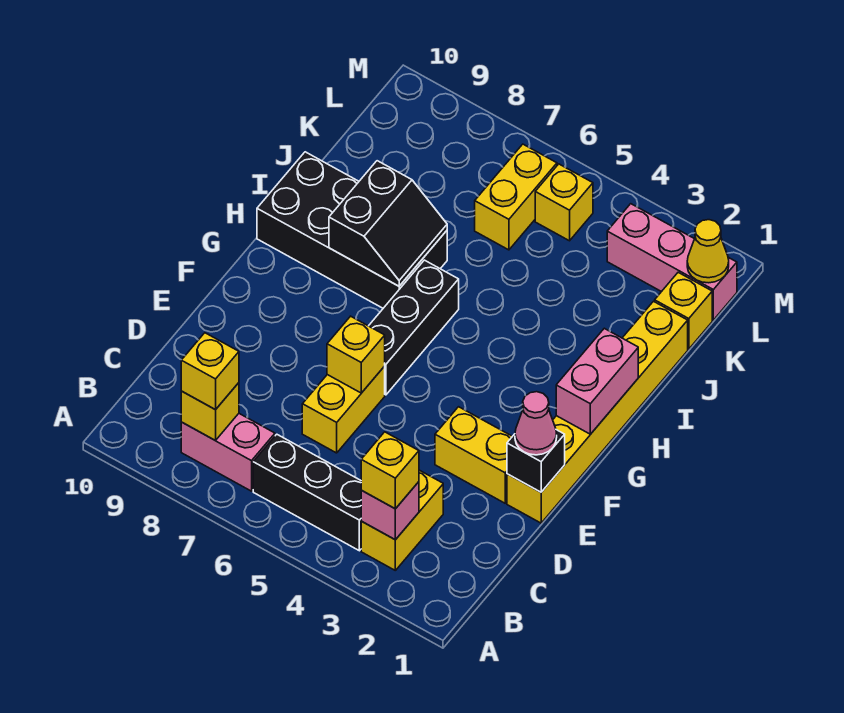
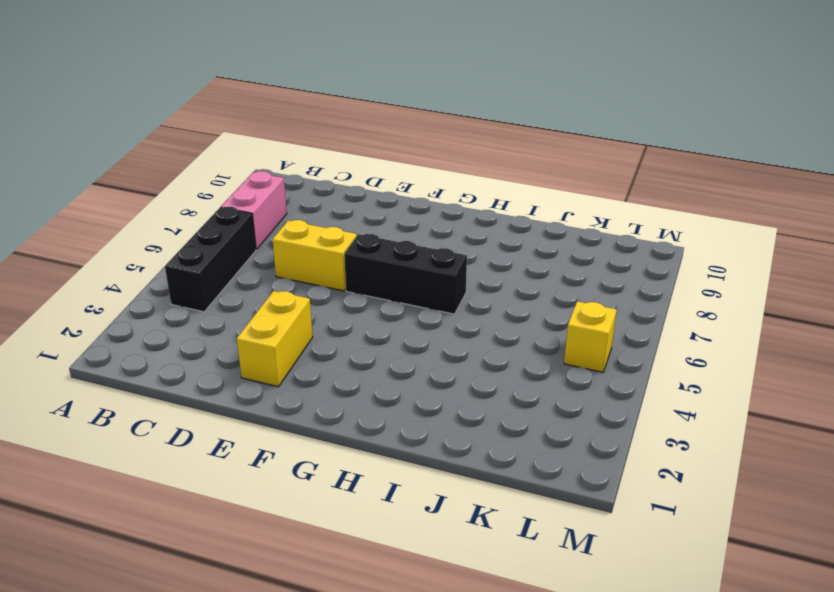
none -> yellow 1x2 brick [361,470,443,570]
none -> yellow 1x6 brick [507,301,688,523]
none -> black 2x4 brick [257,152,447,308]

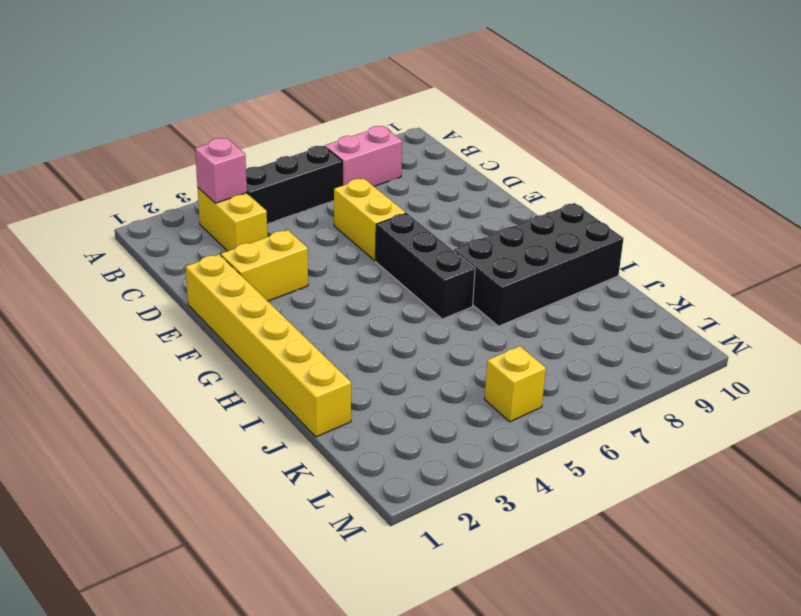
none -> yellow 1x1 brick [655,272,712,349]
none -> yellow 1x2 brick [475,144,557,250]
none -> pink 1x3 brick [607,204,737,320]

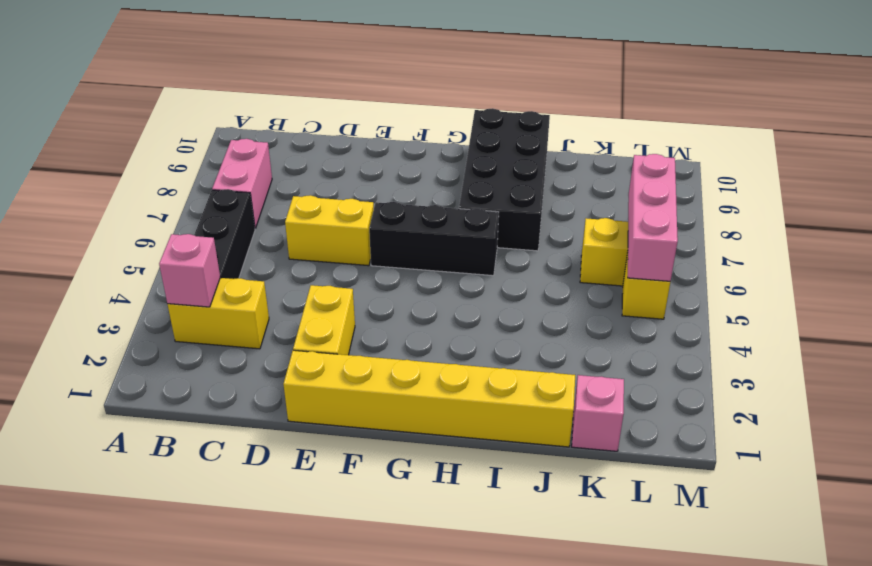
pink 1x1 brick [572,375,624,451] -> yellow 1x1 brick [655,272,712,349]
pink 1x3 brick [628,154,678,281] -> pink 1x3 brick moved to [607,204,737,320]
none -> yellow 1x1 brick [181,383,239,440]
none -> black 1x1 brick [507,430,565,492]
none -> yellow 1x1 brick [327,316,385,393]

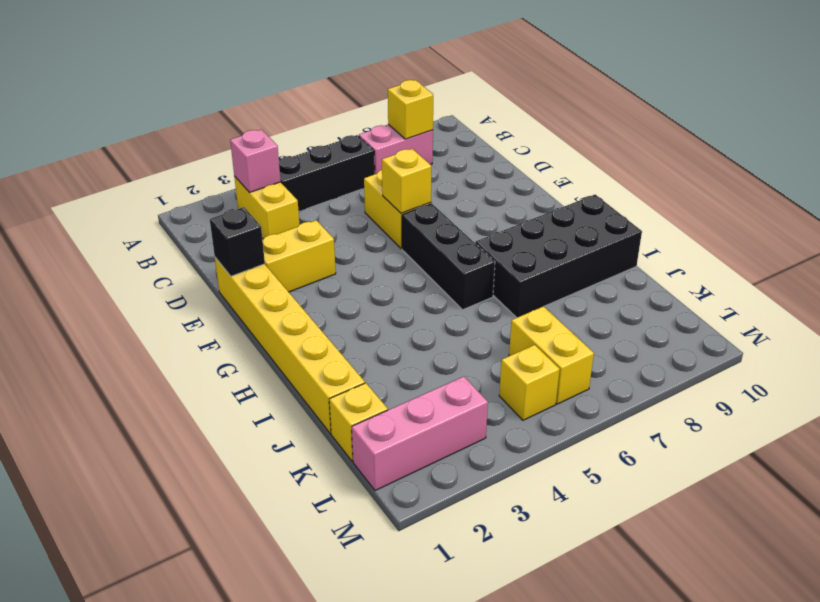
none -> pink 1x2 brick [556,328,638,434]
none -> black 2x2 slope [329,161,447,286]
none -> yellow 1x1 cone [687,220,729,283]

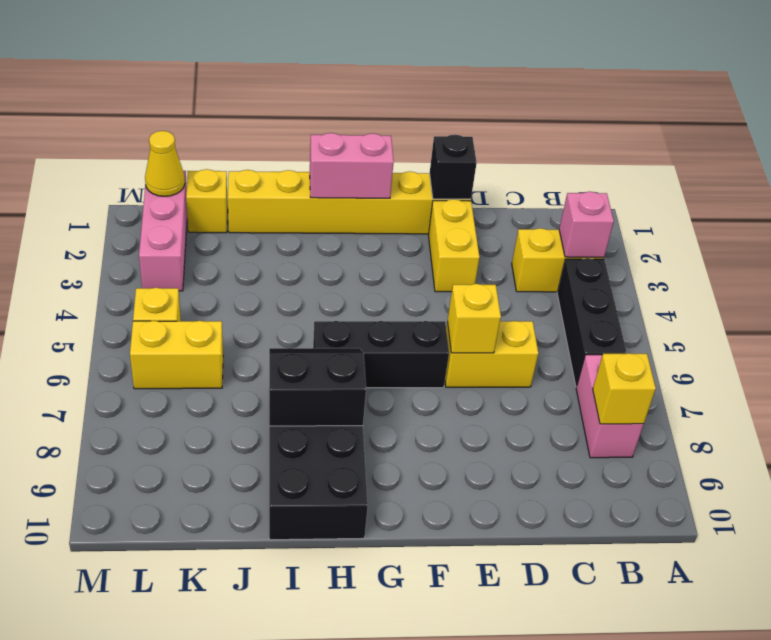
none -> yellow 1x1 brick [361,432,419,509]
none -> yellow 1x1 brick [181,333,239,410]
none -> pink 1x1 cone [515,392,557,455]

